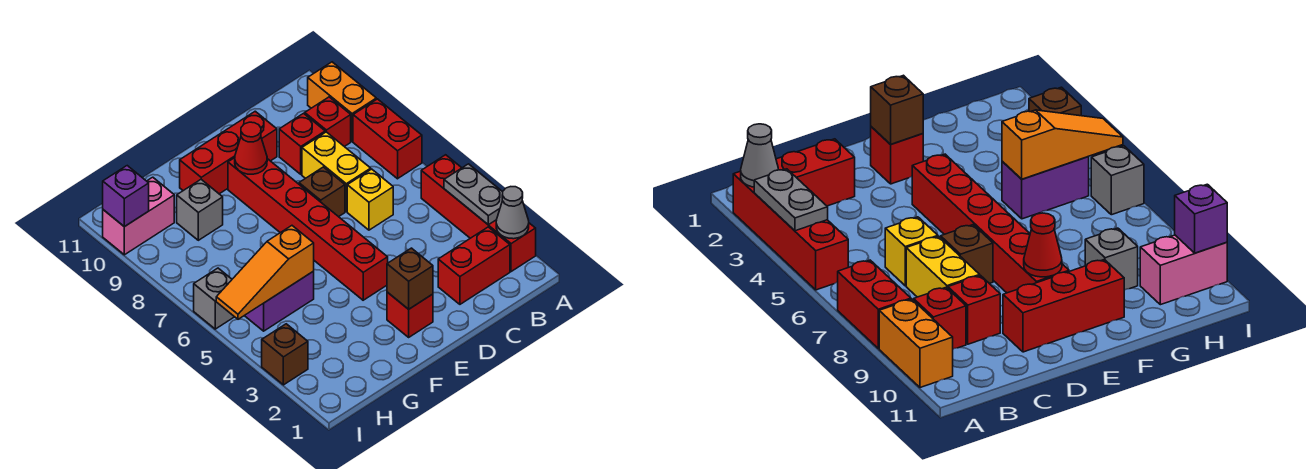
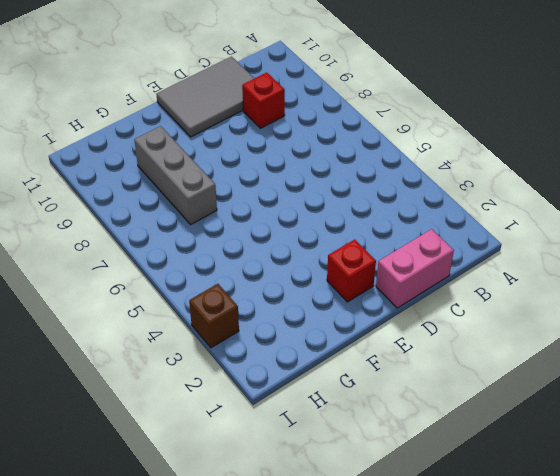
pink 1x2 brick [376,229,454,308] -> pink 1x2 brick moved to [103,177,174,255]
grey 2x3 tile [156,57,254,137] -> red 1x3 brick [180,111,277,194]
grey 1x3 brick [134,126,217,224] -> grey 1x1 brick [177,180,223,240]
none -> red 1x4 brick [421,155,536,272]
none -> red 1x2 brick [353,99,422,179]
none -> orange 1x2 brick [308,62,376,141]

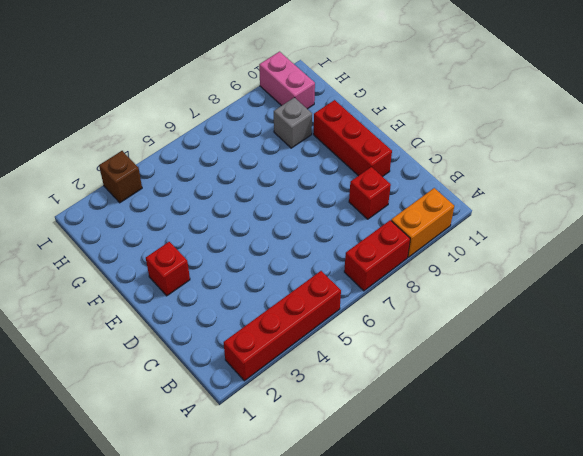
none -> red 1x2 brick [438,227,510,304]
none -> red 1x1 brick [305,97,351,147]
none -> yellow 1x1 brick [347,169,393,230]

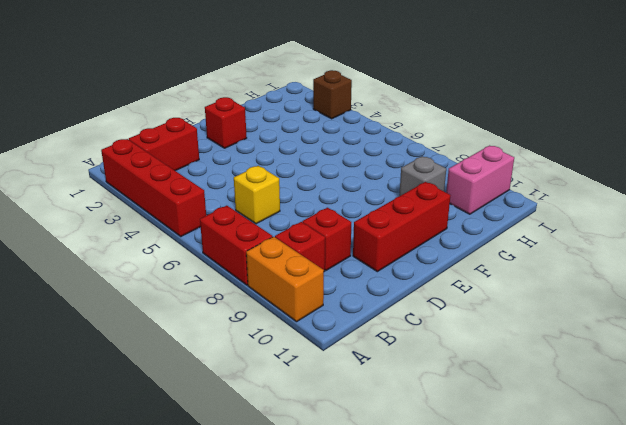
none -> yellow 1x2 brick [302,132,371,211]
none -> brown 1x1 brick [299,167,345,217]
none -> red 1x6 brick [228,158,388,300]

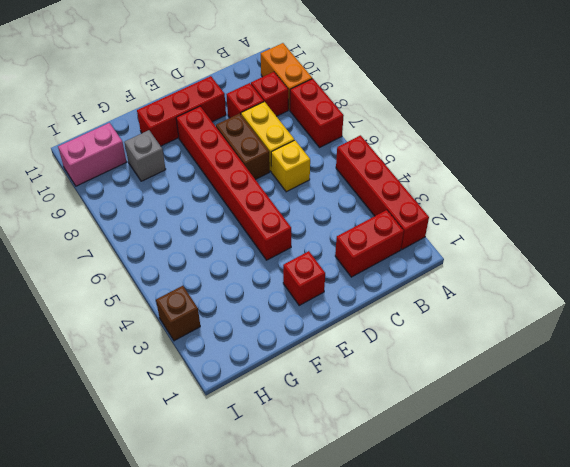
brown 1x2 brick [216,113,270,180] -> brown 1x1 brick [299,167,345,217]
none -> purple 1x2 brick [245,271,314,331]
none -> grey 1x1 brick [194,268,234,329]
none -> grey 1x1 cone [496,187,529,239]

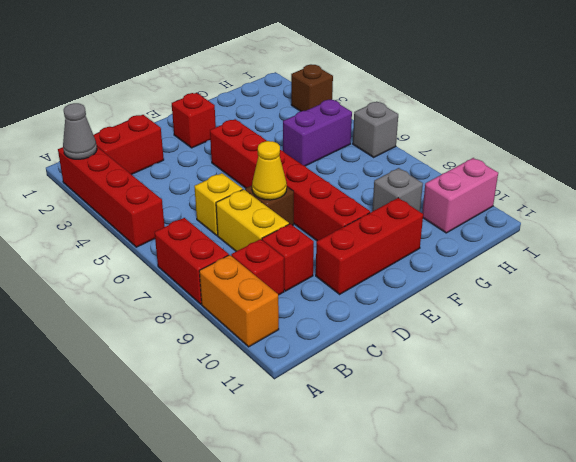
yellow 1x1 cone [252,141,287,200] -> none
none -> grey 1x2 plate [444,164,503,225]
none -> brown 1x1 brick [387,248,433,309]
none -> red 1x1 cone [235,122,267,174]

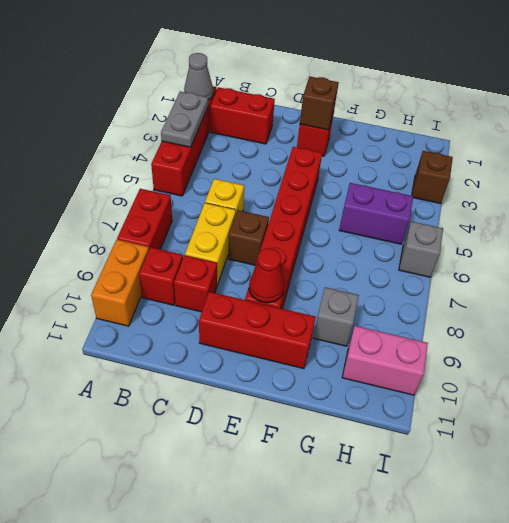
none -> orange 1x3 slope [216,226,314,319]
none -> purple 1x1 brick [103,166,149,227]

